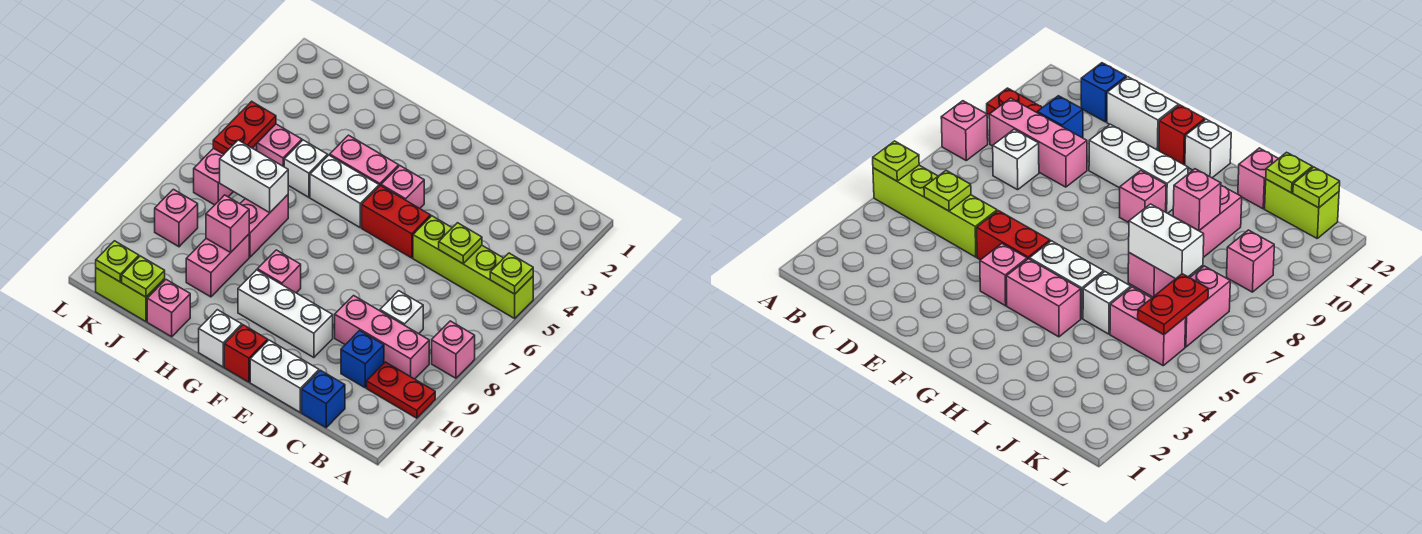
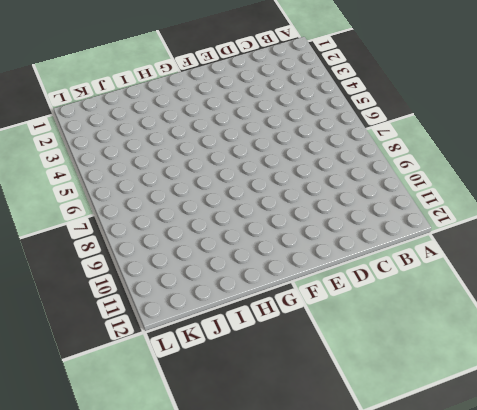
none -> lime 1x4 brick [413,216,533,318]
none -> pink 1x1 brick [432,321,475,378]
none -> red 1x2 plate [367,362,435,418]
none -> pink 1x3 brick [335,296,429,379]

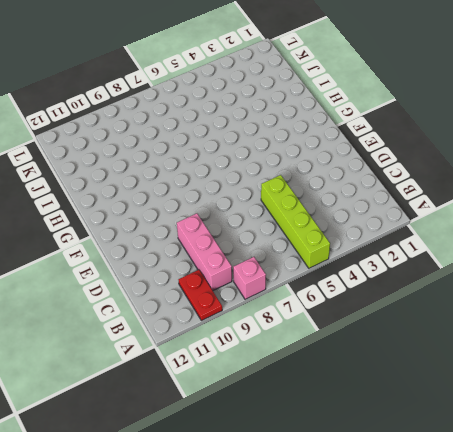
none -> white 1x1 brick [380,291,423,334]
none -> blue 1x1 brick [341,331,384,388]
none -> blue 1x1 brick [302,370,345,428]
none -> white 1x2 brick [250,340,319,412]

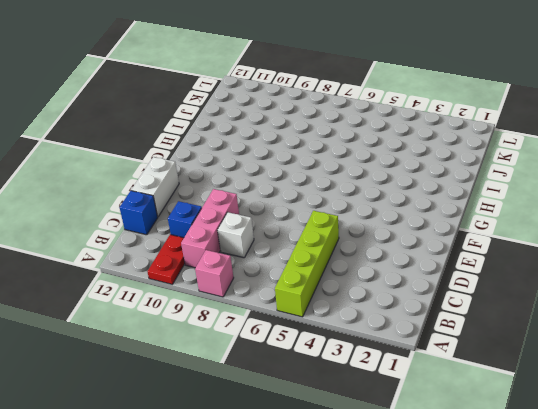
none -> red 1x2 brick [362,185,431,258]
none -> white 1x3 brick [238,270,333,358]
none -> pink 1x1 brick [381,166,424,208]
none -> red 1x1 brick [224,325,268,382]

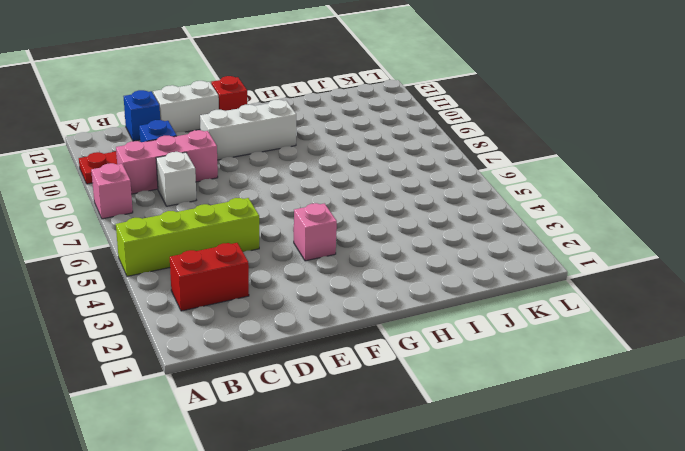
red 1x2 brick [170,243,249,311] -> red 1x2 brick moved to [362,185,431,258]
none -> pink 1x2 brick [330,135,399,186]
none -> white 1x2 brick [310,155,379,227]
none -> pink 1x1 brick [258,250,301,293]
none -> white 1x1 brick [199,310,242,367]

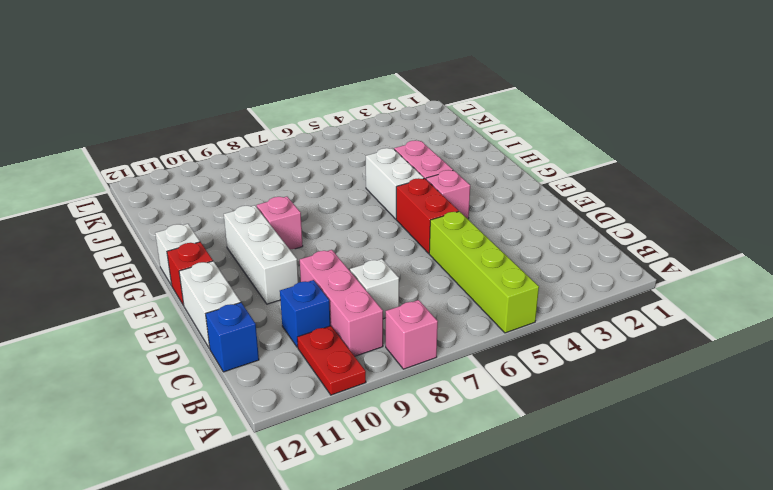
none -> white 1x1 brick [284,140,328,197]
none -> pink 1x2 brick [240,195,288,257]
none -> pink 1x2 brick [186,234,249,297]
none -> pink 1x1 brick [147,280,190,337]

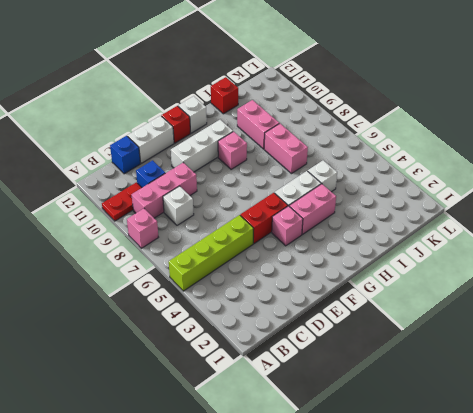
red 1x1 brick [211,77,238,114] -> pink 1x1 brick [147,280,190,337]
none -> pink 1x2 brick [257,124,302,167]
none -> lime 1x2 brick [96,268,165,321]
none -> pink 1x2 brick [194,144,257,205]
none -> pink 1x1 brick [155,189,198,247]

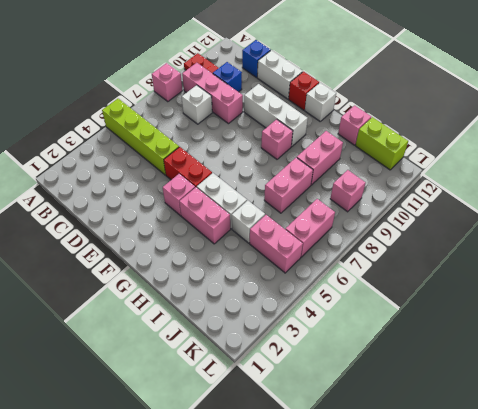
none -> lime 1x1 plate [490,253,533,294]
none -> lime 1x1 plate [439,223,482,264]
none -> white 1x2 brick [220,140,288,212]
none -> pink 1x1 brick [206,195,249,252]

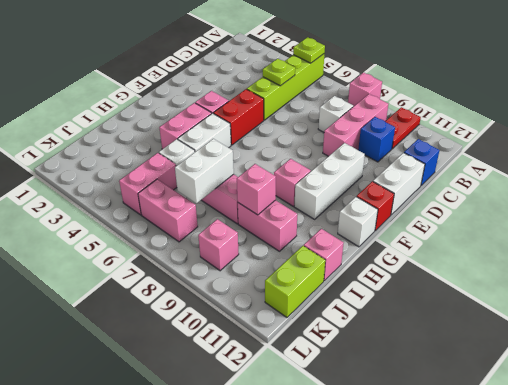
none -> lime 1x1 plate [122,256,165,297]
none -> red 1x2 plate [213,101,276,154]
none -> lime 1x1 plate [96,241,139,282]

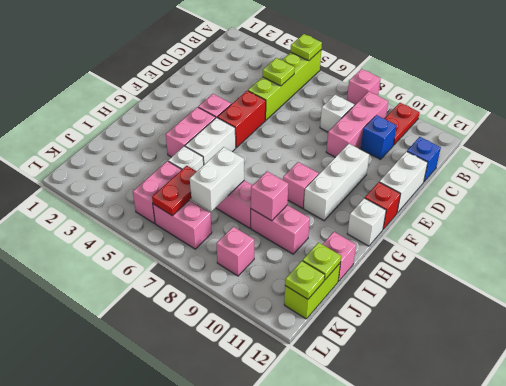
red 1x2 plate [152,166,197,216] -> red 1x2 plate turned to [213,101,276,154]

